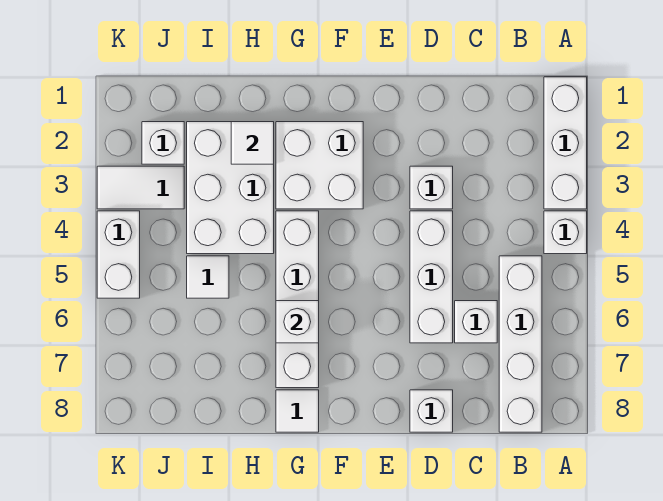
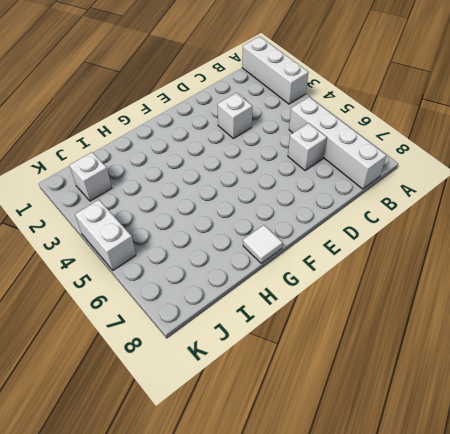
none -> white 1x1 brick [544,211,587,254]
none -> white 1x3 brick [410,211,453,343]
none -> white 1x1 brick [410,390,453,432]

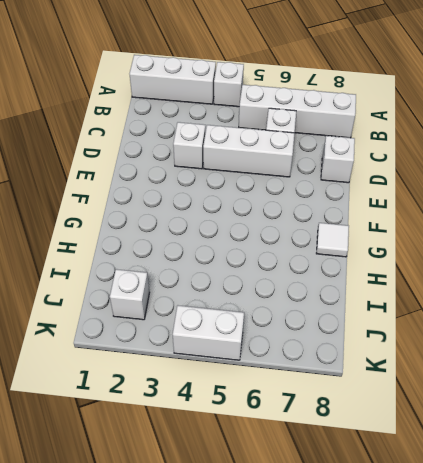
none -> white 2x2 brick [276,122,363,209]
none -> white 1x4 brick [276,211,319,388]
none -> white 2x3 brick [187,122,274,254]

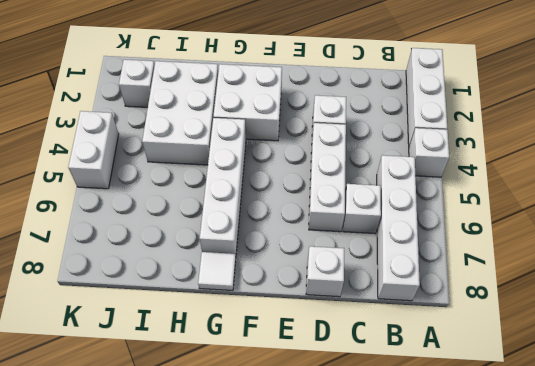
none -> white 1x1 tile [187,256,229,298]
none -> white 1x2 tile [97,166,184,209]
none -> white 1x1 brick [276,301,319,343]

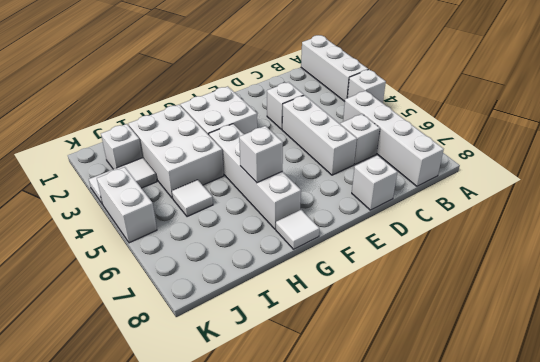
none -> white 1x1 tile [231,122,274,164]

